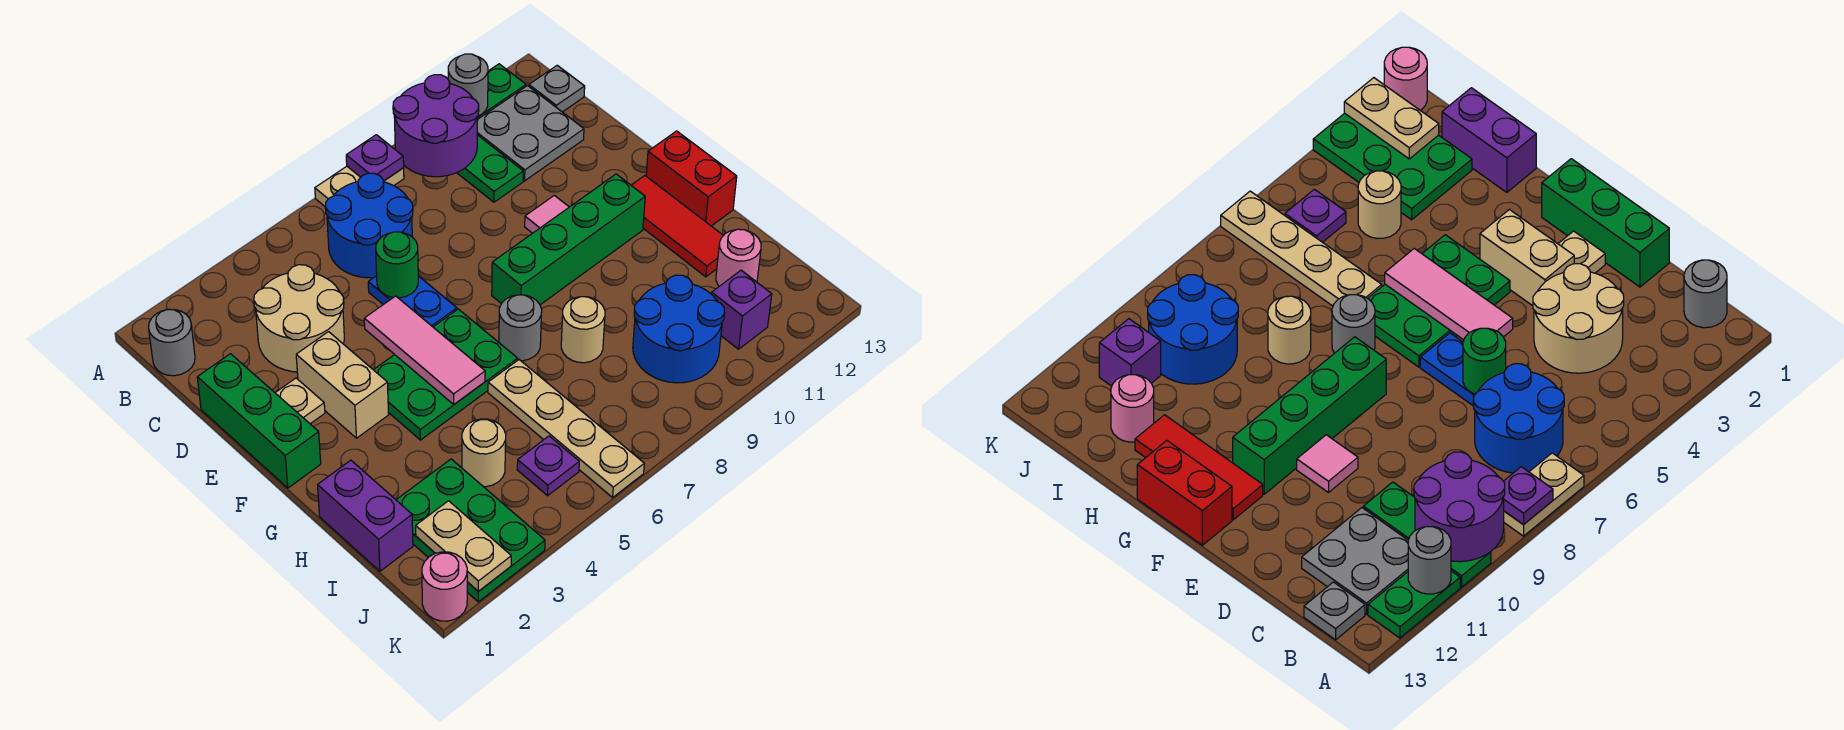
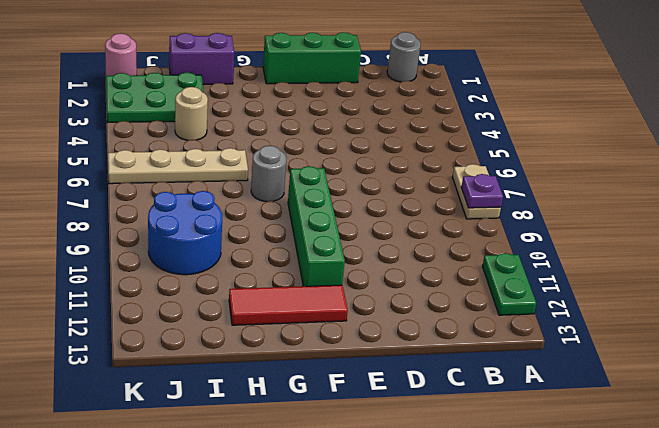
none -> green 1x3 plate [457,135,523,202]
none -> blue 2x2 round brick [325,173,413,278]
none -> grey 2x2 plate [477,86,584,181]
none -> grey 1x1 plate [529,65,585,112]

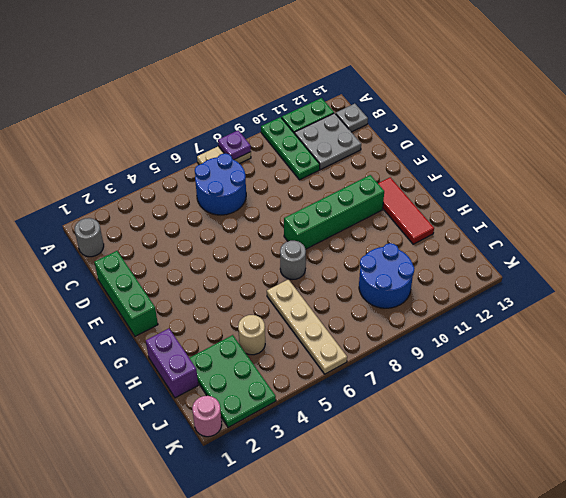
none -> tan 2x2 round brick [254,265,344,372]
none -> blue 1x2 plate [368,276,457,327]
none -> tan 1x1 plate [275,378,325,424]
none -> tan 1x2 brick [296,332,388,438]

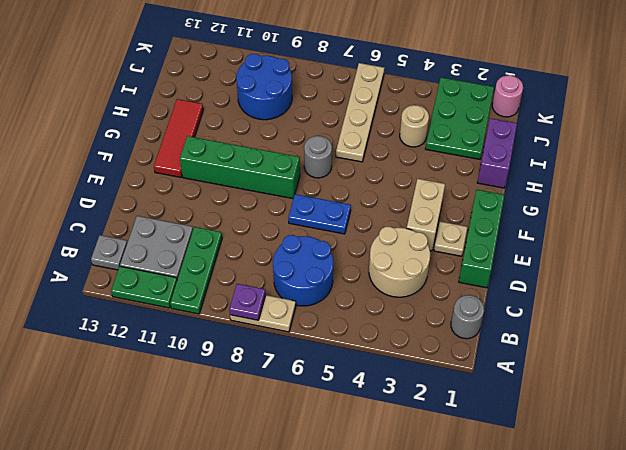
blue 1x2 plate [288,194,351,234] -> blue 1x2 plate turned to [368,276,457,327]
none -> pink 1x1 tile [525,195,569,233]
none -> green 2x3 plate [374,309,518,440]
none -> red 1x2 brick [646,131,737,226]
none -> tan 1x1 round brick [561,297,605,363]

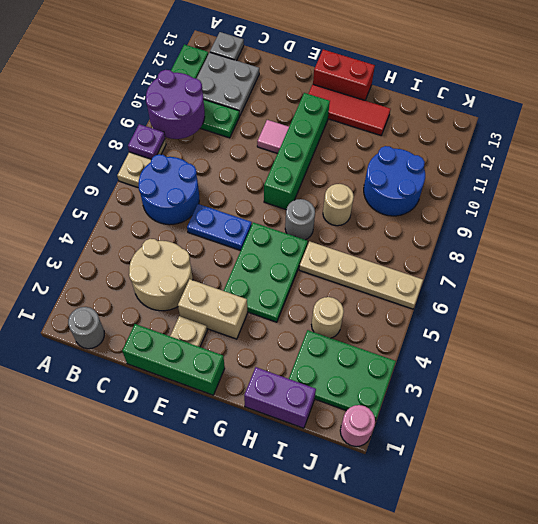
none -> pink 1x1 round brick [716,229,761,286]
none -> purple 1x1 plate [517,436,579,496]
none -> purple 1x1 brick [712,270,772,349]
none -> grey 1x1 round brick [448,54,488,116]

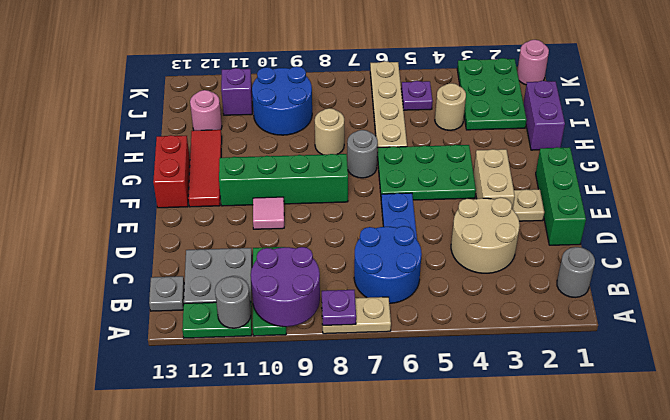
none -> green 1x1 round brick [376,232,418,298]
none -> pink 1x3 tile [364,296,485,404]
none -> tan 1x2 plate [416,501,511,591]

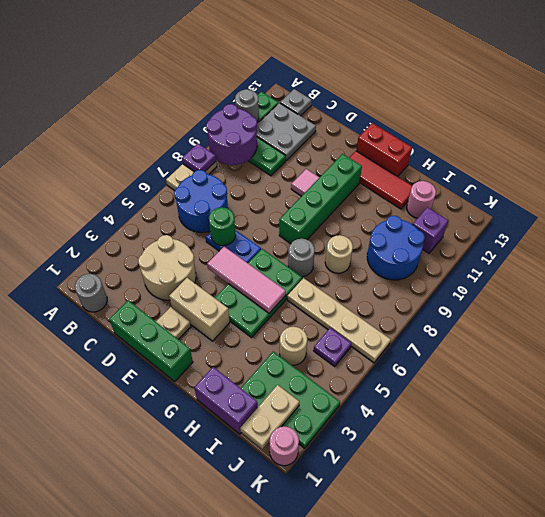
tan 1x2 plate [240,385,299,449] -> tan 1x2 plate turned to [416,501,511,591]

